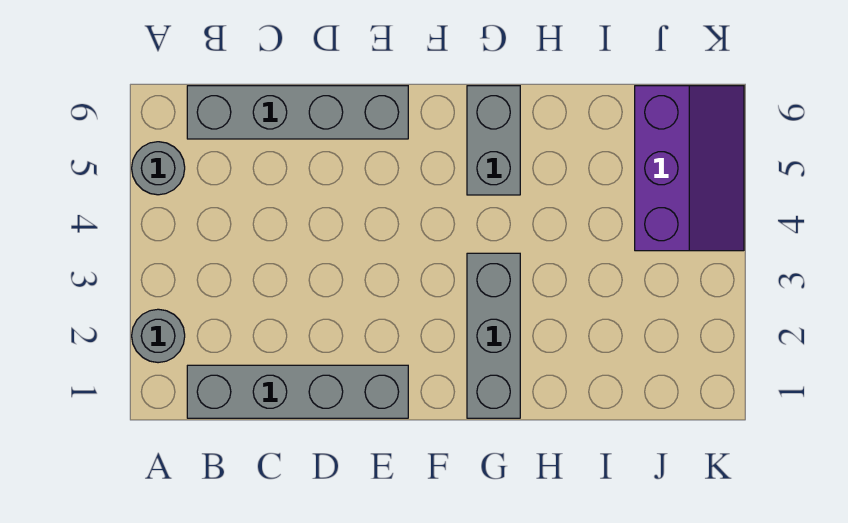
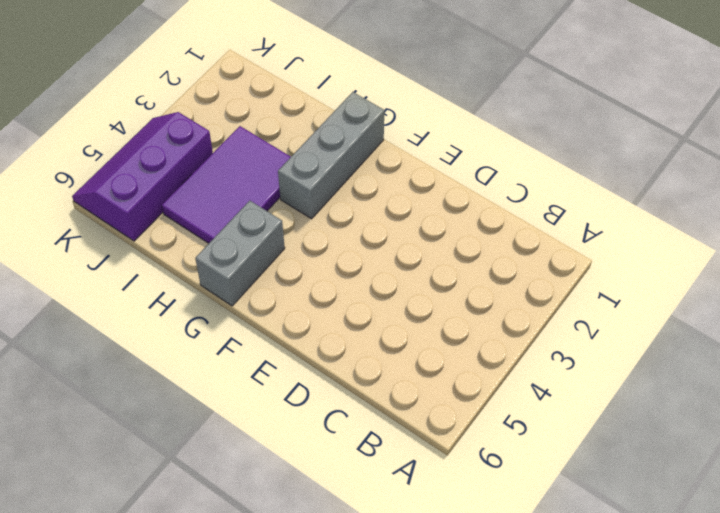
purple 2x3 tile [162,126,291,243] -> none
none -> grey 1x1 round brick [132,309,185,363]
none -> grey 1x1 round brick [132,142,185,195]

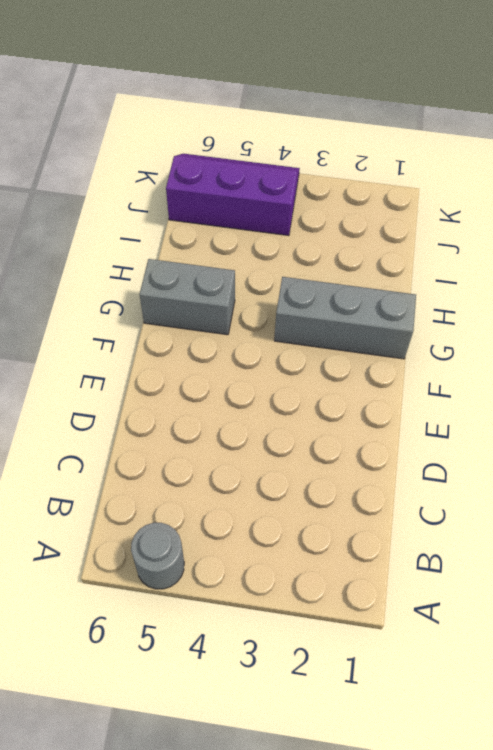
none -> grey 1x1 round brick [132,309,185,363]
none -> grey 1x4 brick [187,365,408,418]

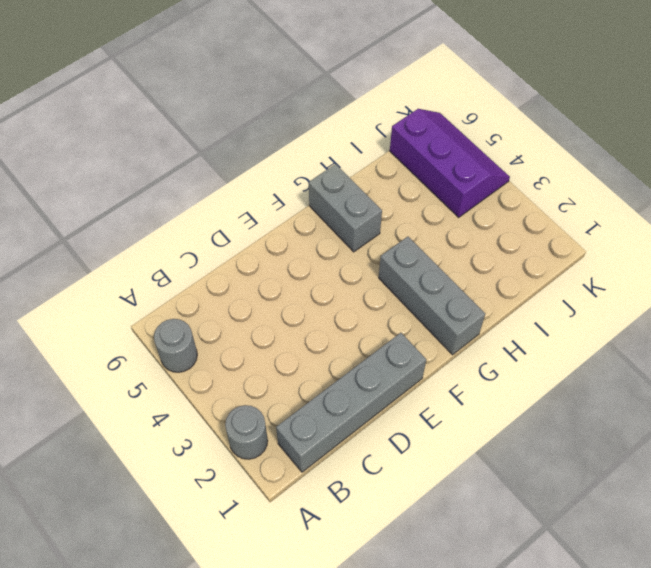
none -> grey 1x4 brick [187,86,408,139]

